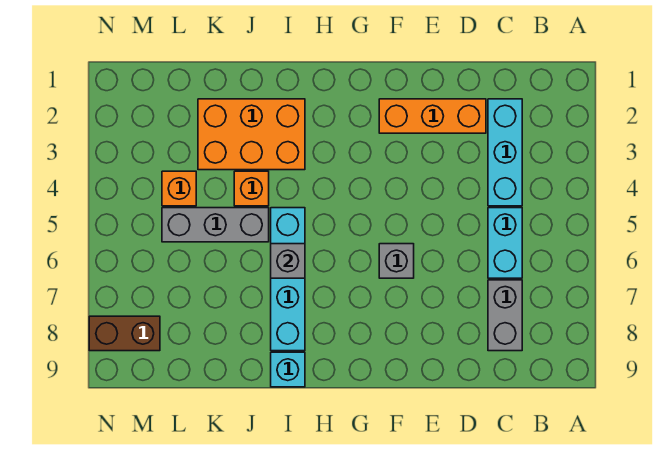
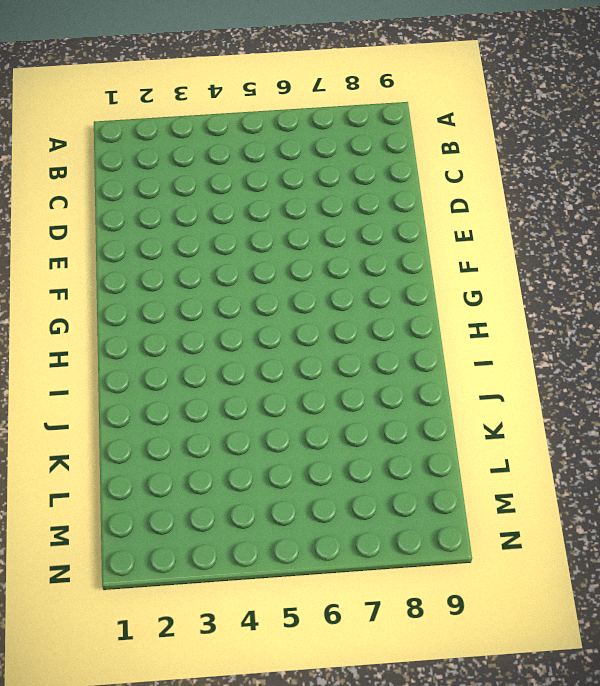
none -> cyan 1x3 brick [488,99,522,206]
none -> cyan 1x2 brick [488,208,522,278]
none -> grey 1x2 brick [488,280,522,351]

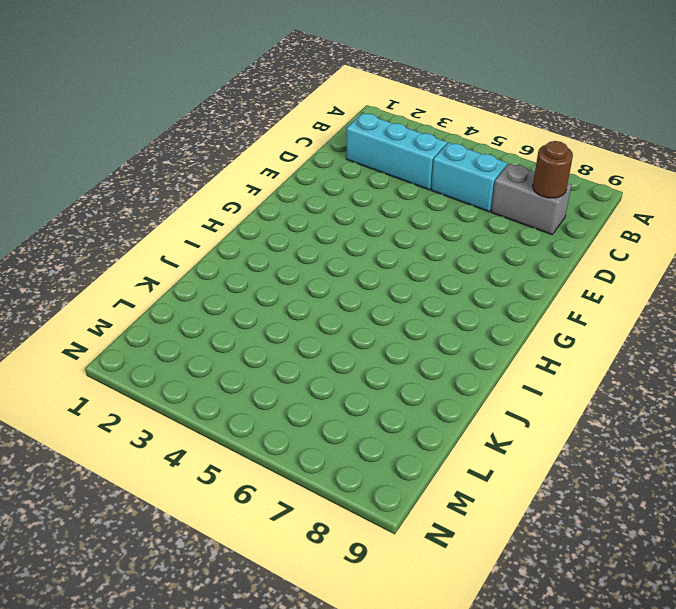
brown 1x1 round brick [533,141,573,198] -> none
none -> orange 1x3 brick [379,99,486,133]
none -> grey 1x1 brick [379,244,414,278]
none -> orange 2x3 brick [198,99,305,170]

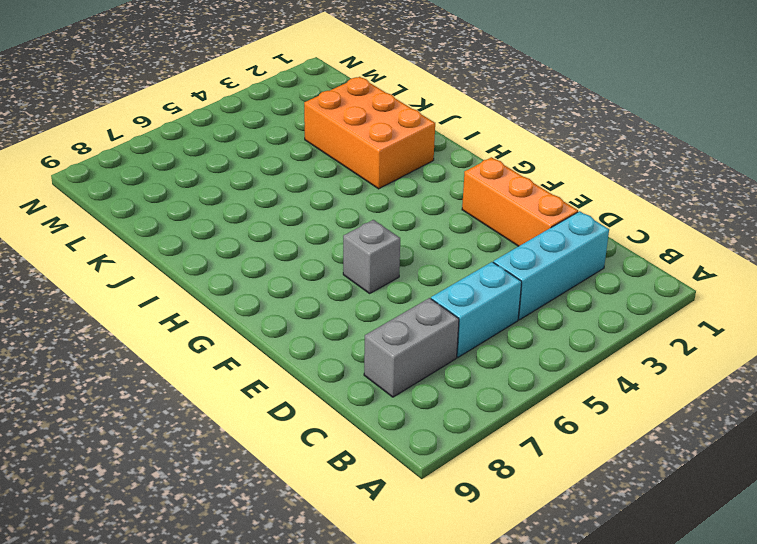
none -> cyan 1x4 brick [271,208,305,351]
none -> cyan 1x1 brick [271,352,305,387]
none -> orange 1x1 brick [234,171,269,206]

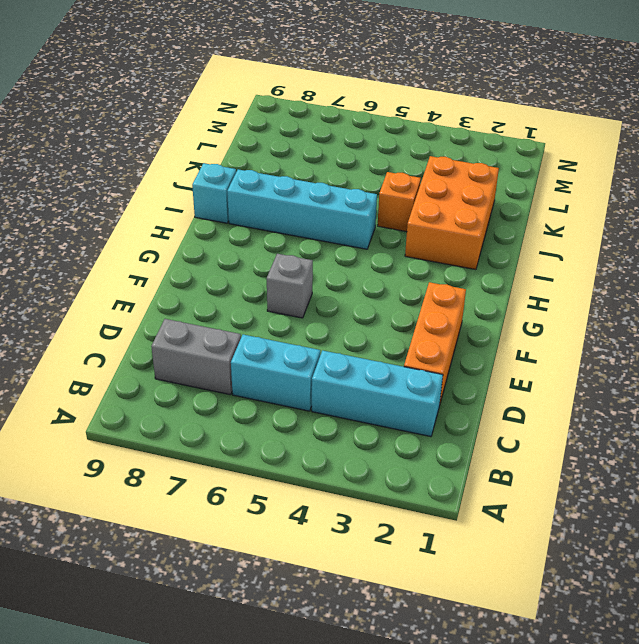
none -> grey 1x3 brick [162,208,269,242]
none -> orange 1x1 brick [162,171,196,206]
none -> brown 1x2 brick [89,316,160,351]

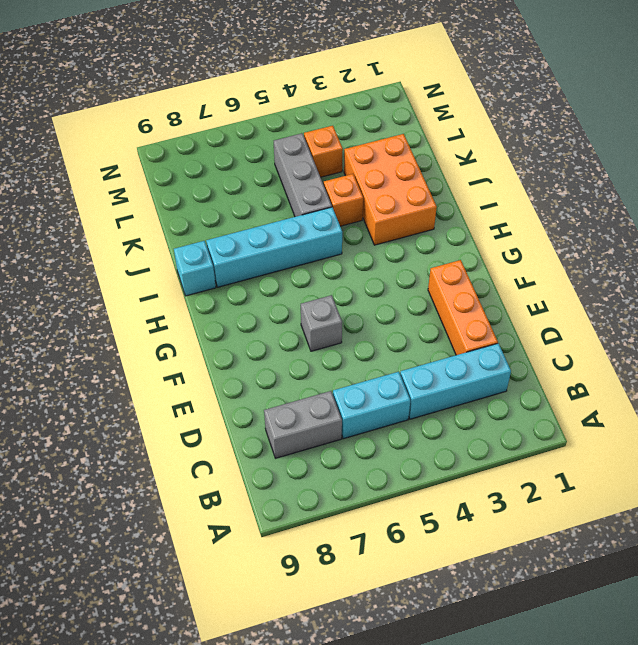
none -> brown 1x2 brick [89,316,160,351]
none -> grey 1x1 brick [271,244,305,278]

